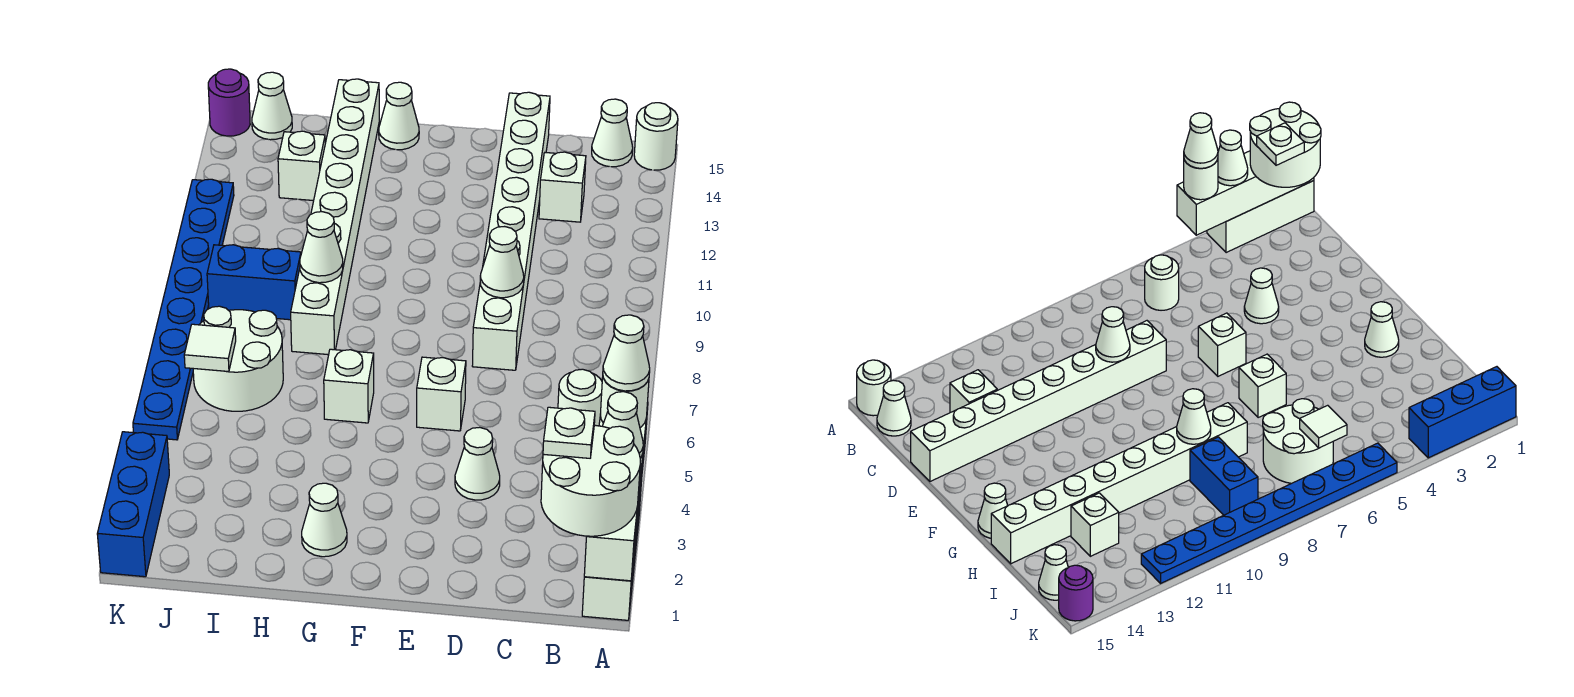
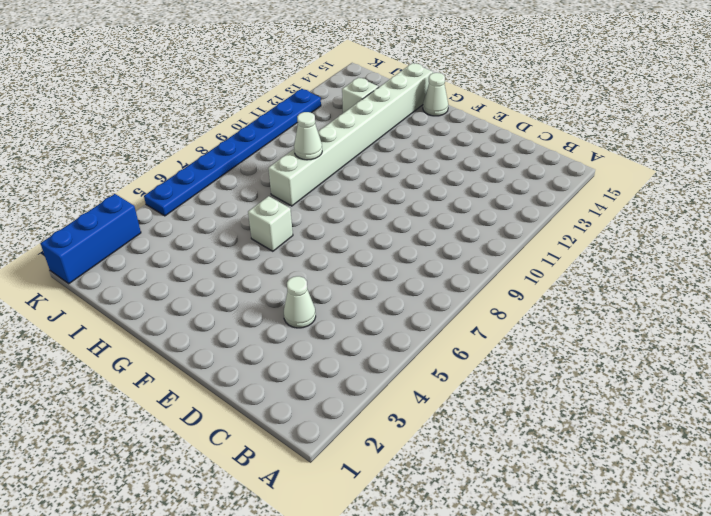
none -> white 1x3 brick [582,480,642,620]
none -> white 1x1 round brick [634,103,678,170]
none -> white 1x1 round brick [558,369,602,426]

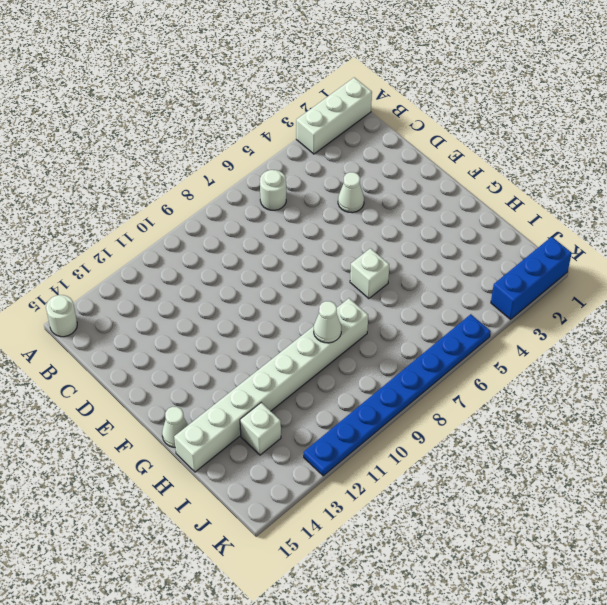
none -> white 1x1 cone [592,99,633,167]
none -> white 1x1 brick [539,152,586,222]
none -> white 1x8 brick [472,92,550,370]

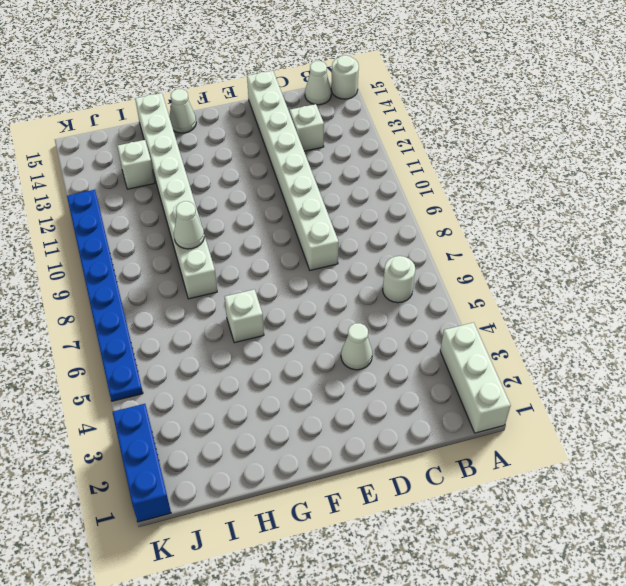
none -> white 1x1 brick [417,357,466,431]
none -> white 1x1 cone [302,483,347,557]
none -> white 2x2 round brick [193,306,283,411]

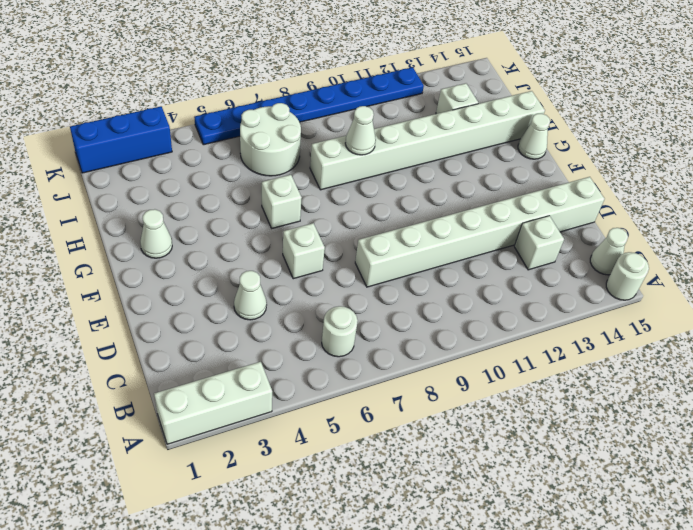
none -> blue 1x2 brick [207,245,301,320]
none -> white 1x1 cone [252,72,292,140]
none -> purple 1x1 round brick [208,69,250,136]

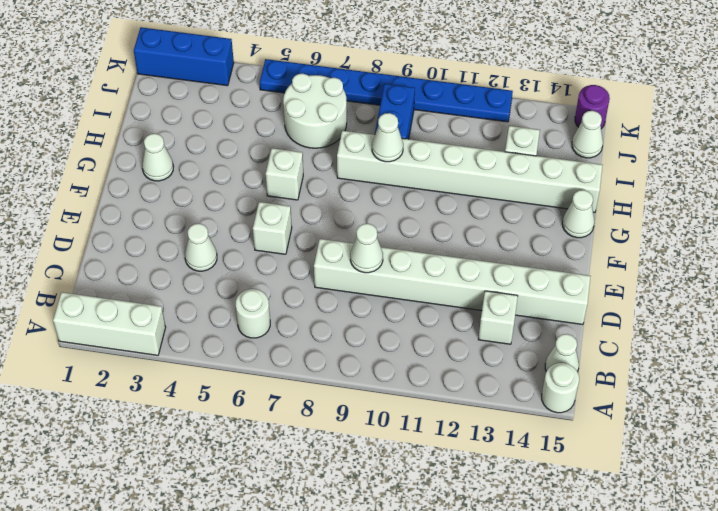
none -> white 1x4 brick [584,402,648,581]
none -> white 1x1 tile [184,324,236,372]
none -> white 2x2 round brick [541,425,640,536]

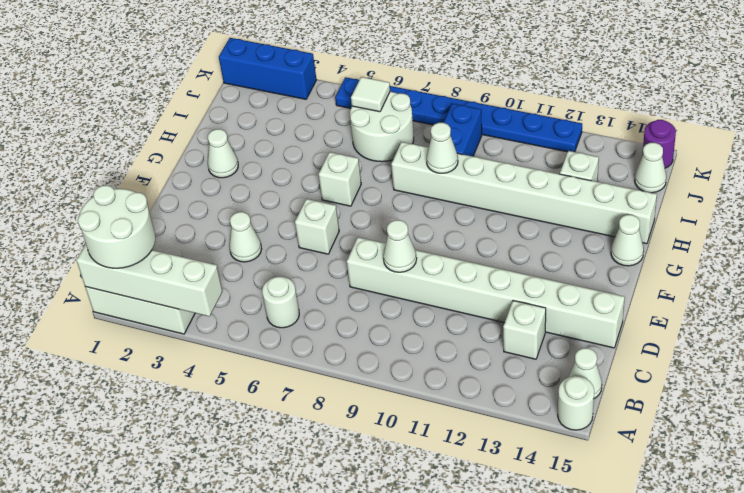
none -> white 1x1 cone [603,392,643,458]
none -> white 1x1 round brick [600,378,649,428]
none -> white 1x1 cone [603,315,650,391]

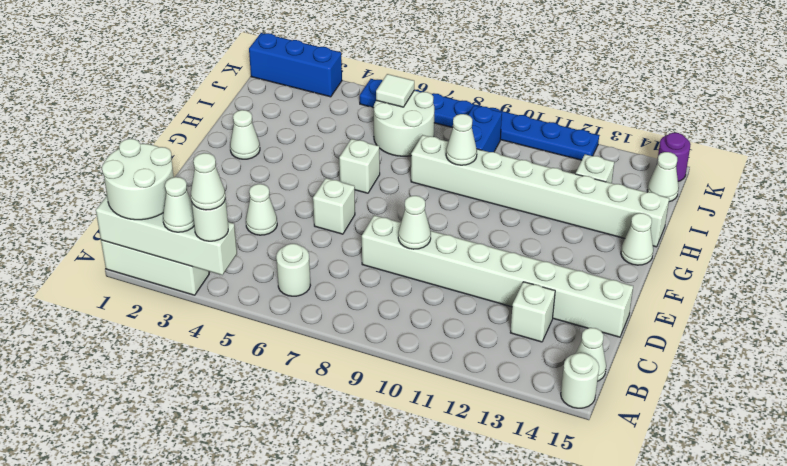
none -> white 1x1 plate [543,407,595,458]

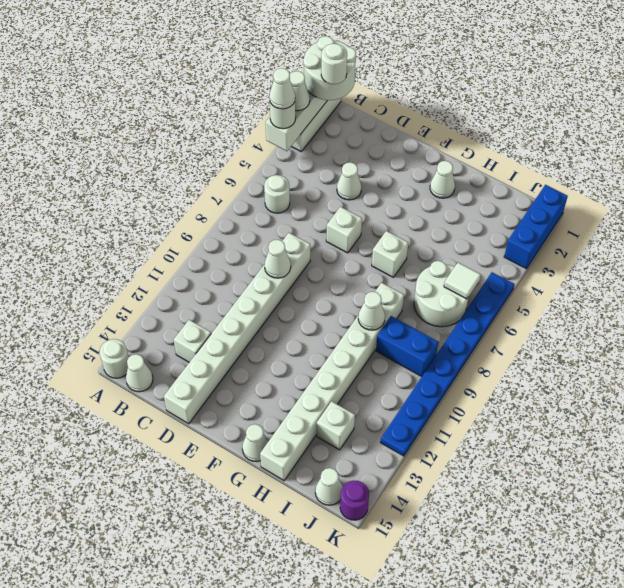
white 1x1 round brick [321,44,347,84] -> white 1x1 plate [543,407,595,458]

